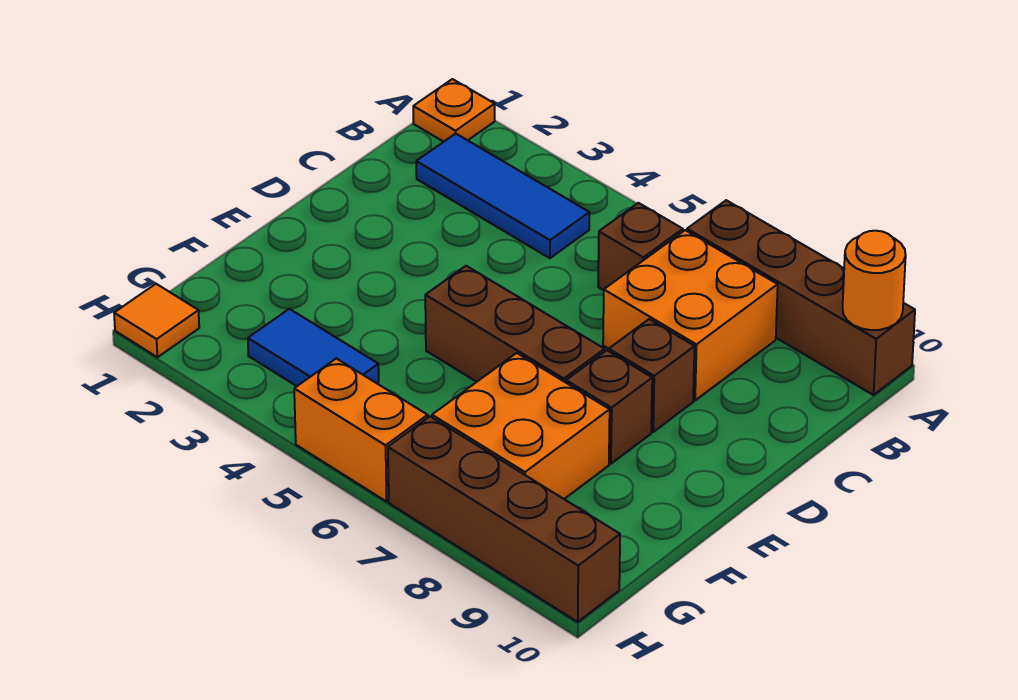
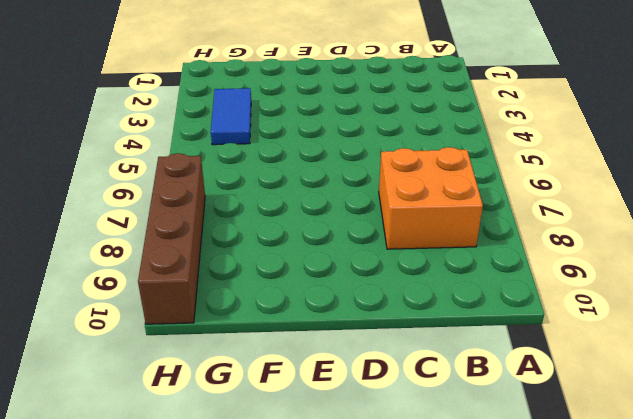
none -> orange 1x1 plate [413,79,495,142]
none -> brown 1x4 brick [687,200,915,395]
none -> blue 1x3 tile [416,134,589,258]

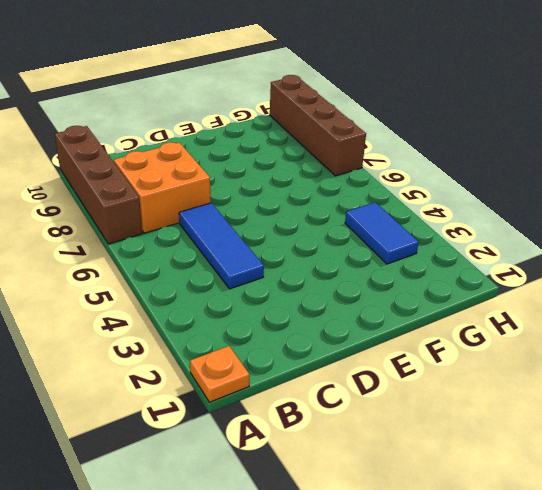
blue 1x3 tile [179,203,264,289] -> blue 1x3 tile moved to [416,134,589,258]
none -> brown 1x1 brick [598,203,683,290]
none -> brown 1x1 brick [609,319,695,432]
none -> brown 1x3 brick [425,266,605,382]

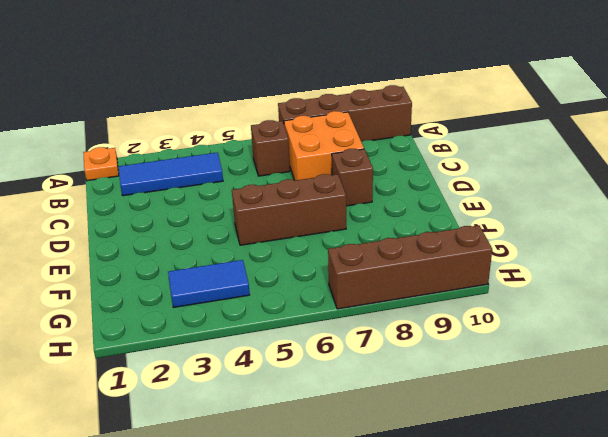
none -> brown 1x1 brick [566,350,652,464]
none -> orange 2x2 brick [432,353,610,499]
none -> orange 1x1 tile [114,284,199,357]

